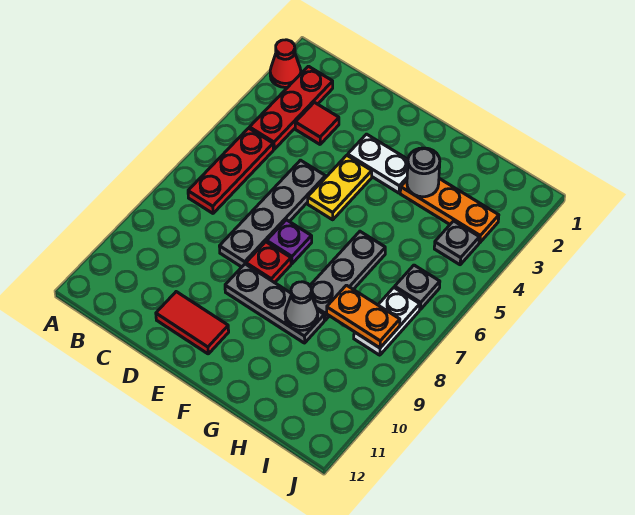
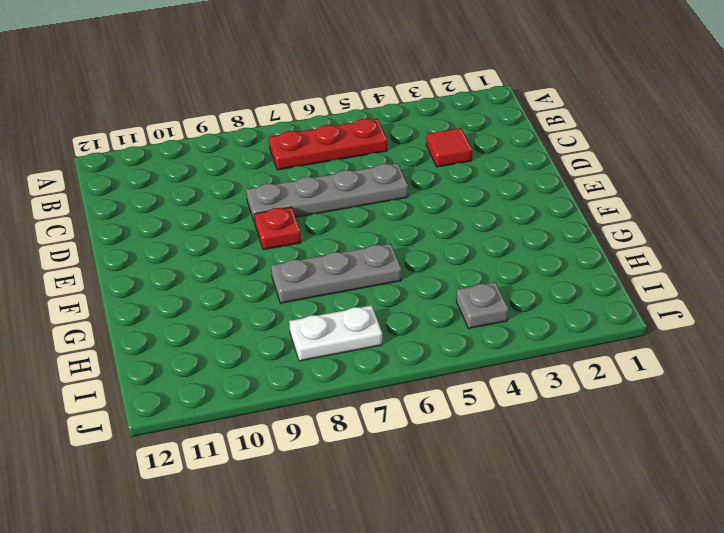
none -> red 1x1 cone [270,40,301,87]
none -> red 1x3 plate [249,66,333,149]
none -> red 1x2 tile [156,292,229,354]

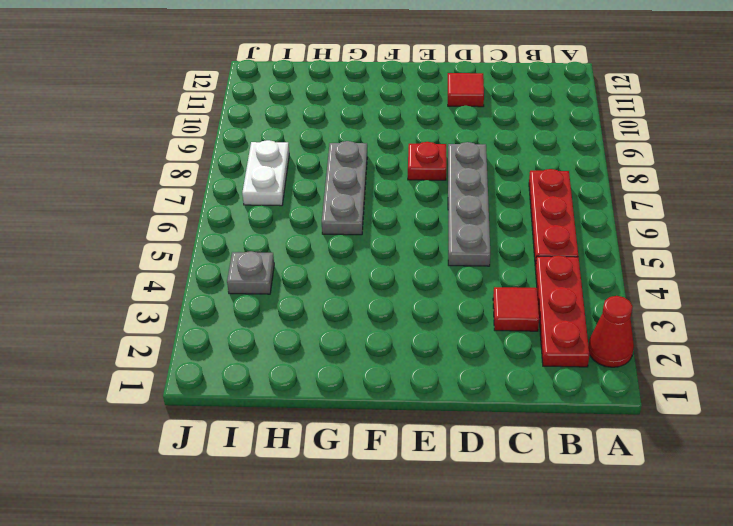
red 1x1 tile [448,73,484,107] -> red 1x2 tile [156,292,229,354]
none -> white 1x2 plate [348,134,408,193]
none -> yellow 1x2 plate [308,155,372,220]
none -> purple 1x1 plate [267,220,312,264]

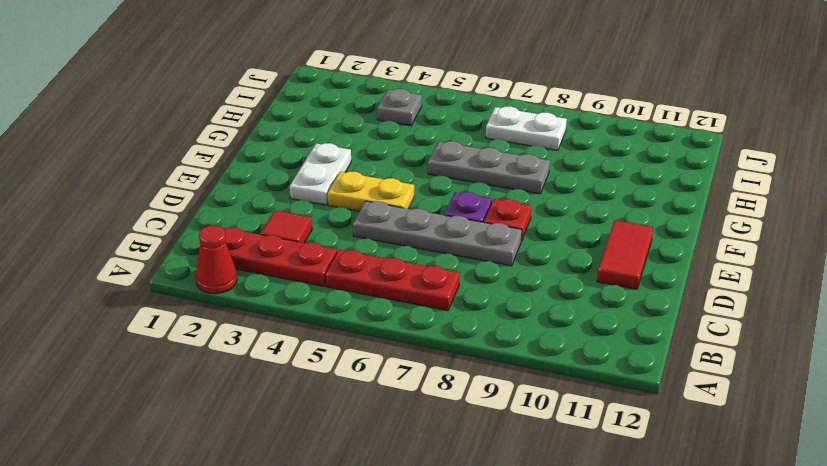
none -> grey 1x3 plate [225,264,324,343]
none -> orange 1x3 plate [400,179,499,243]
none -> grey 1x1 plate [395,265,440,309]

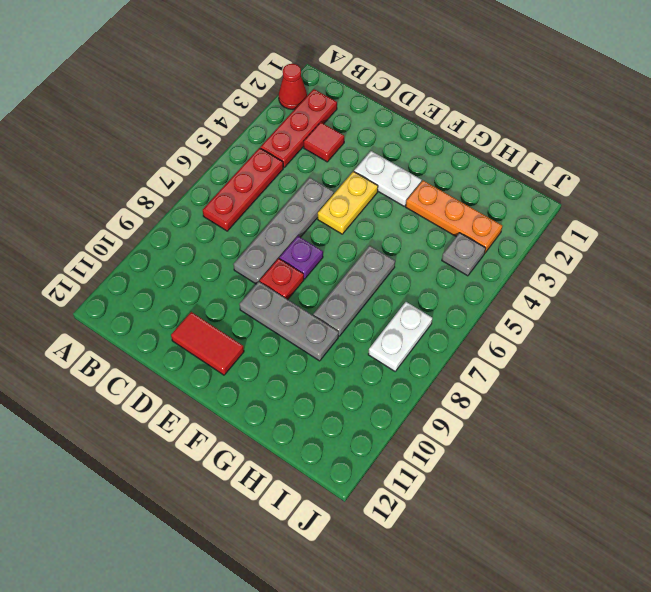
none -> grey 1x1 plate [395,265,440,309]
none -> grey 1x1 round brick [407,148,440,197]
none -> grey 1x1 cone [285,282,318,330]

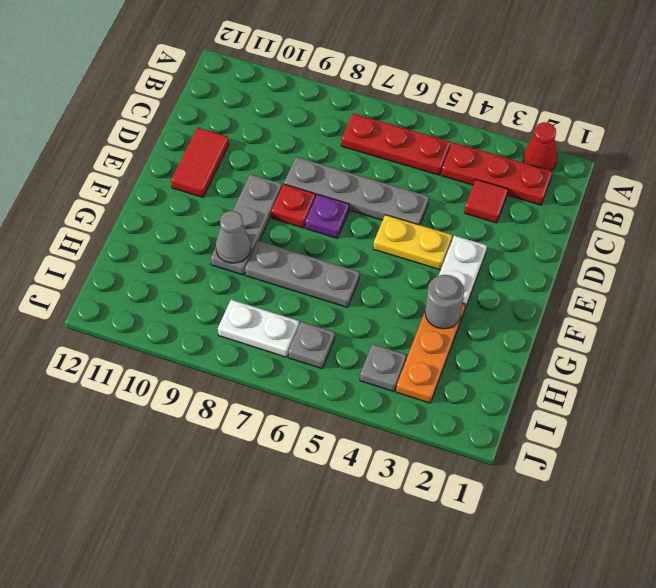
none -> orange 1x2 plate [327,285,400,348]

